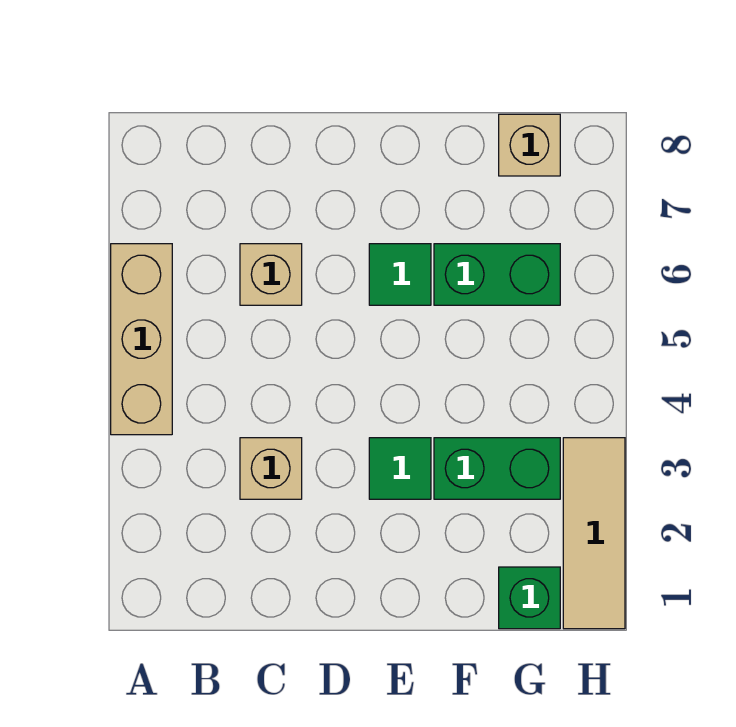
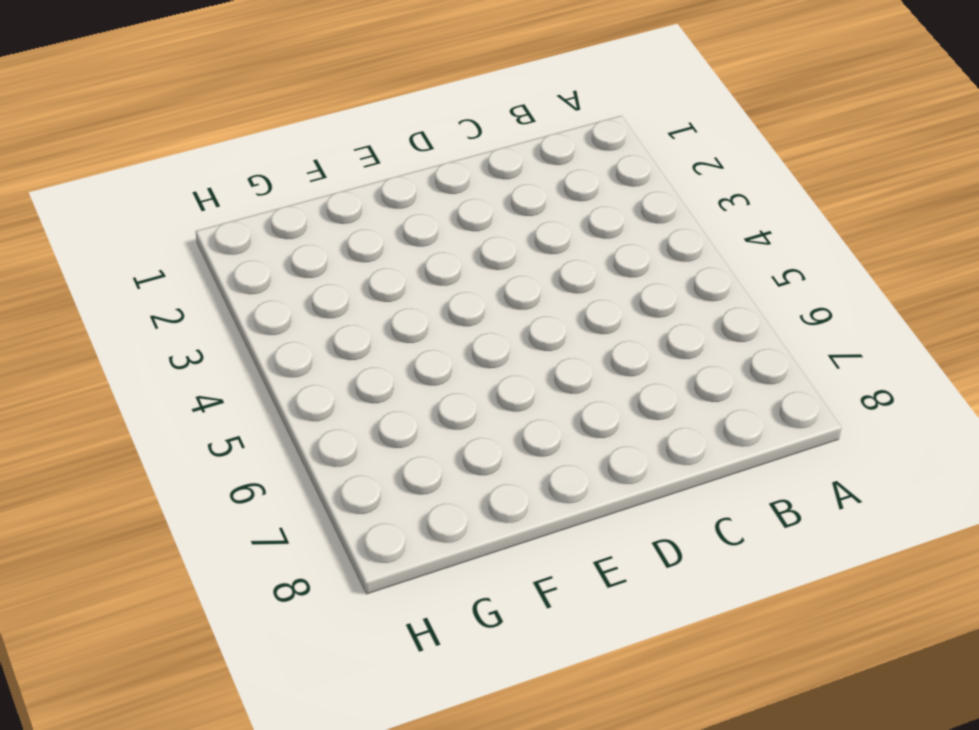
none -> tan 1x3 brick [111,244,172,435]
none -> tan 1x1 brick [240,438,302,499]

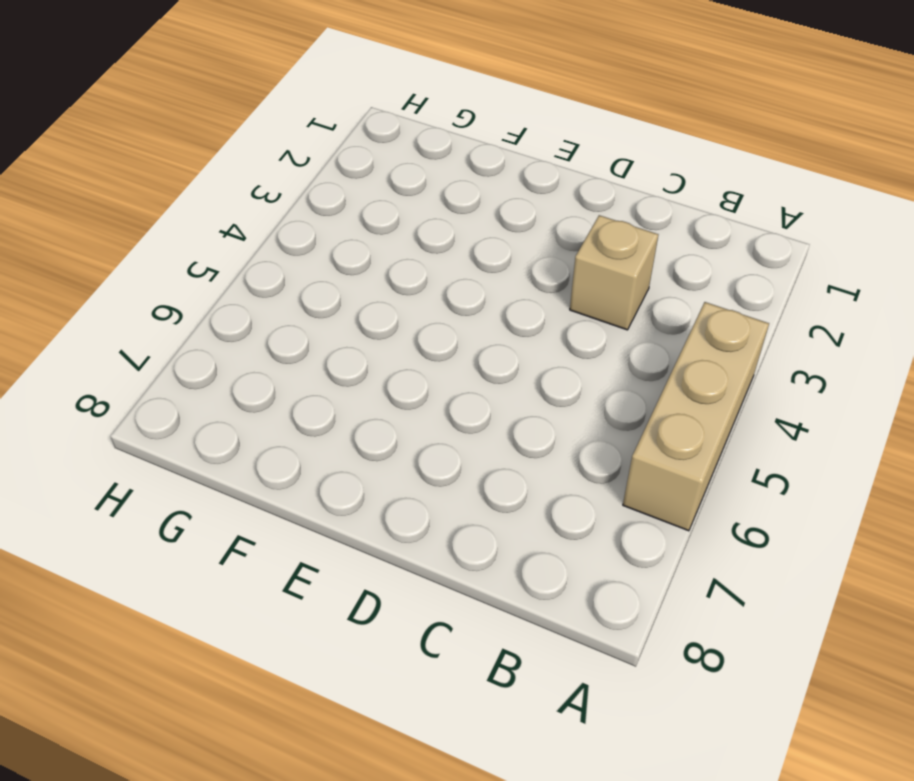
none -> tan 1x1 brick [240,244,302,305]
none -> green 1x1 tile [369,438,431,499]

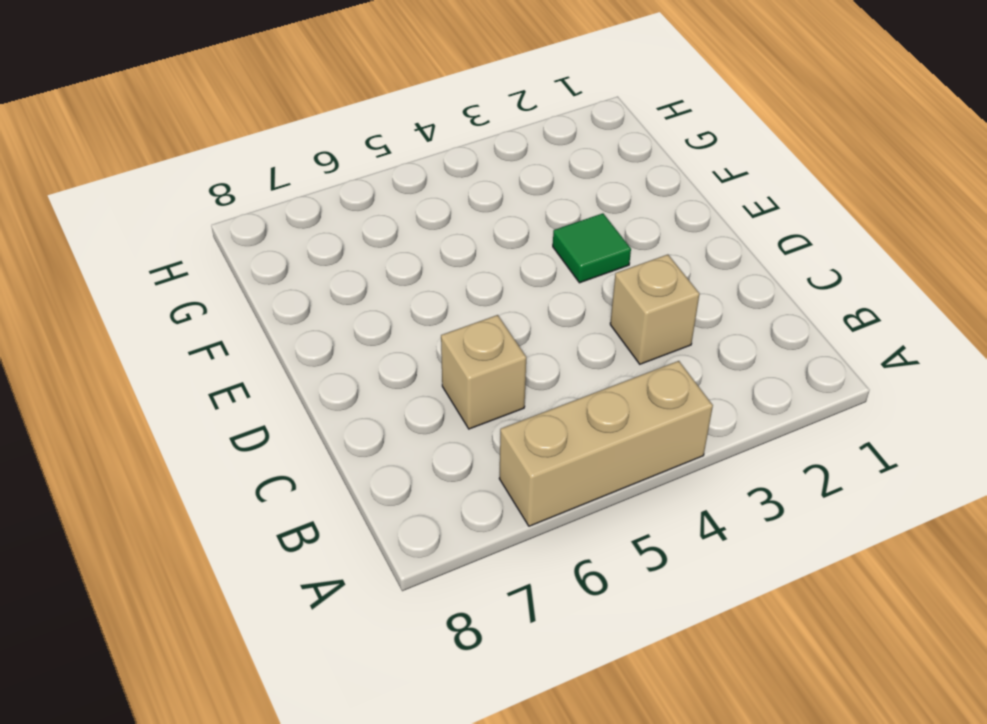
none -> green 1x1 tile [369,244,431,305]
none -> green 1x2 brick [434,438,560,499]

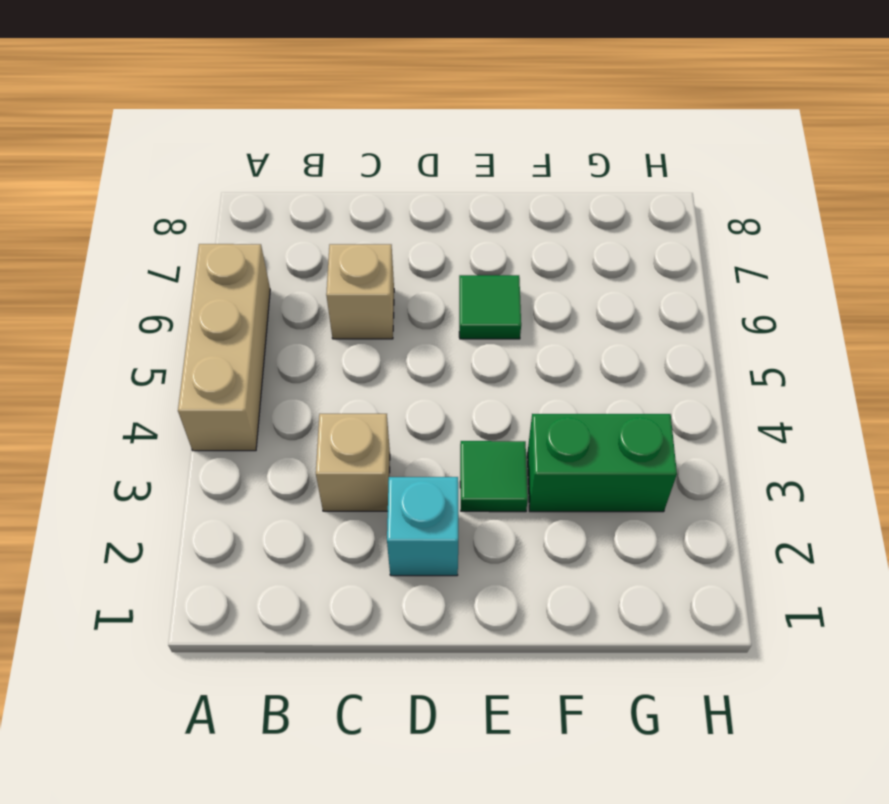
cyan 1x1 brick [387,477,458,576] -> none
none -> green 1x2 brick [434,244,560,305]
none -> green 1x1 brick [499,567,560,629]

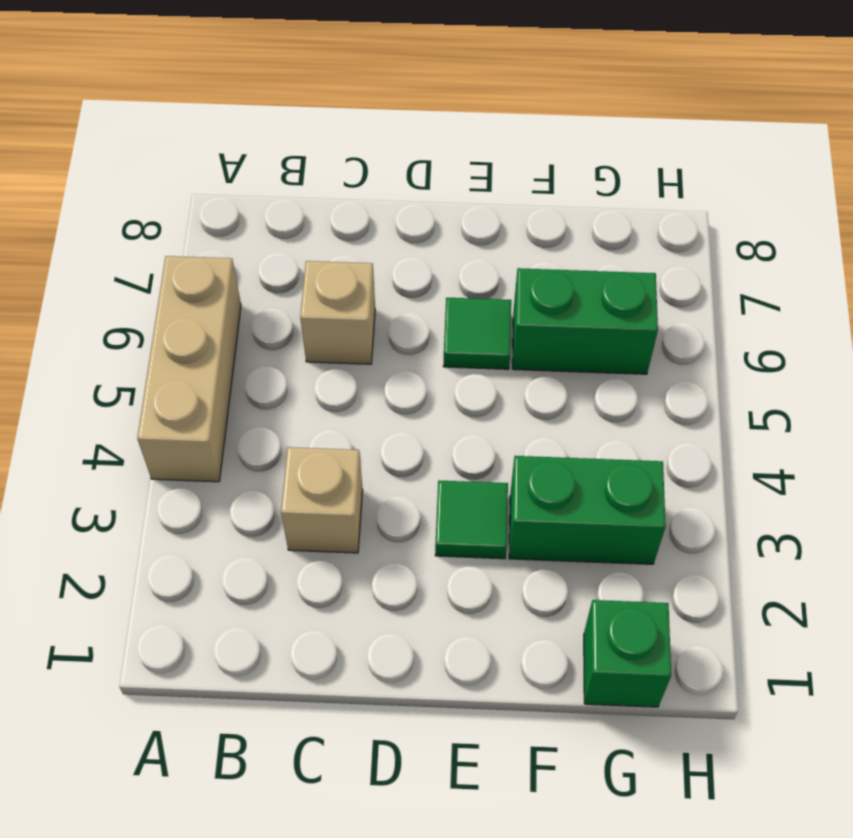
none -> tan 1x1 brick [499,114,560,176]
none -> tan 1x3 tile [563,438,625,629]

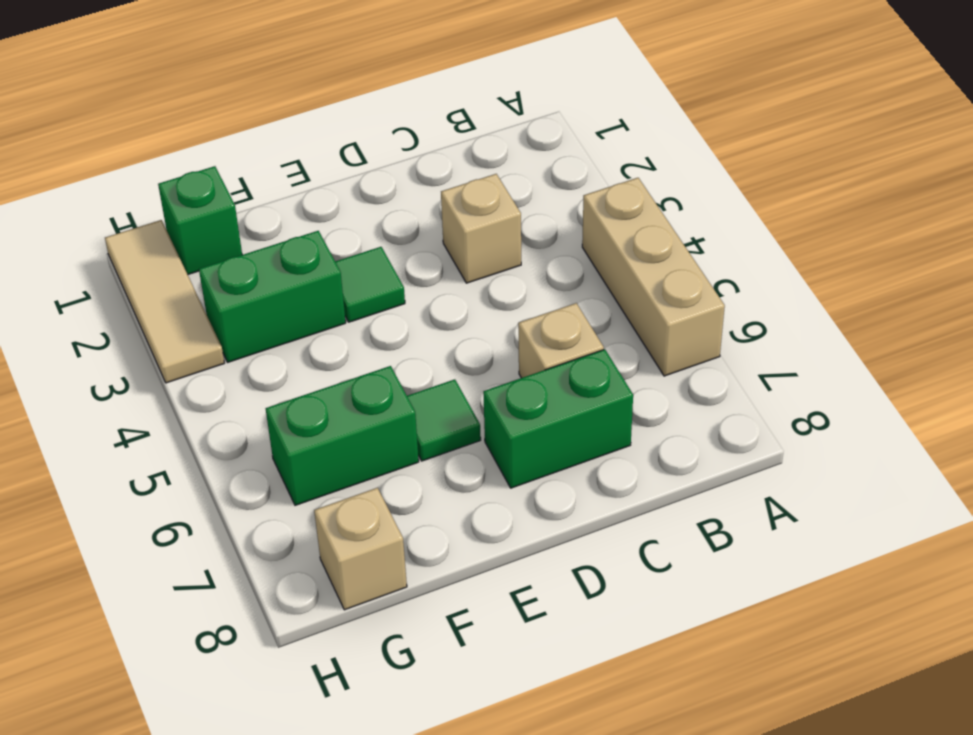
green 1x2 brick [483,349,633,488] -> none

